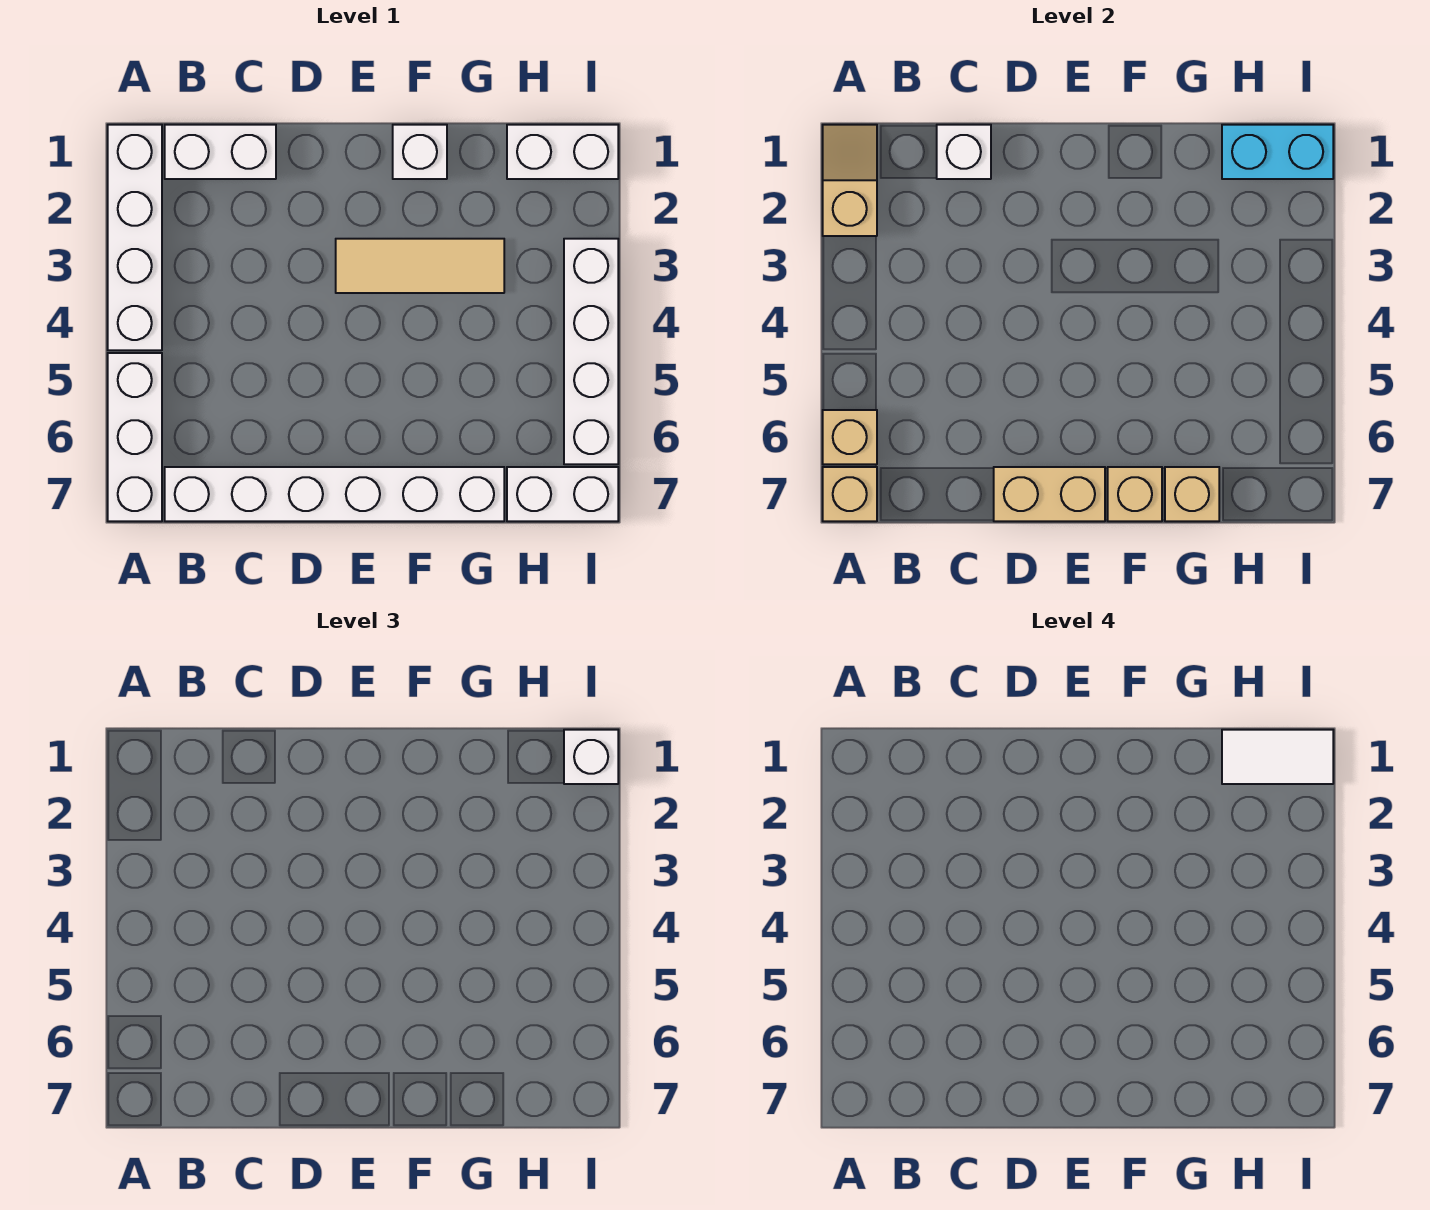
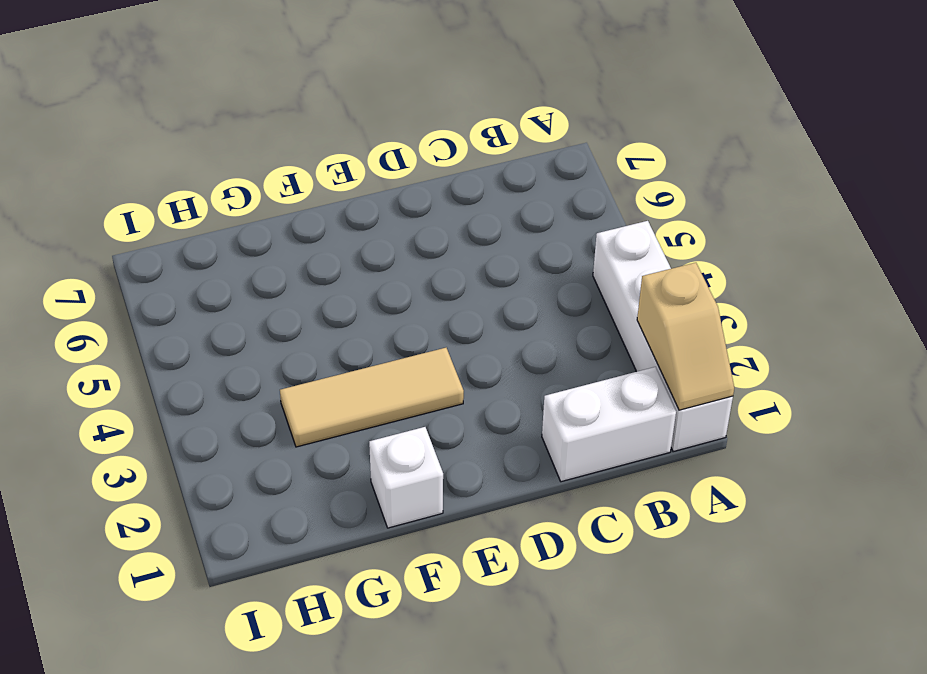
none -> white 1x3 brick [108,353,162,521]
none -> white 1x6 brick [165,467,504,521]
none -> white 1x2 brick [507,125,618,179]

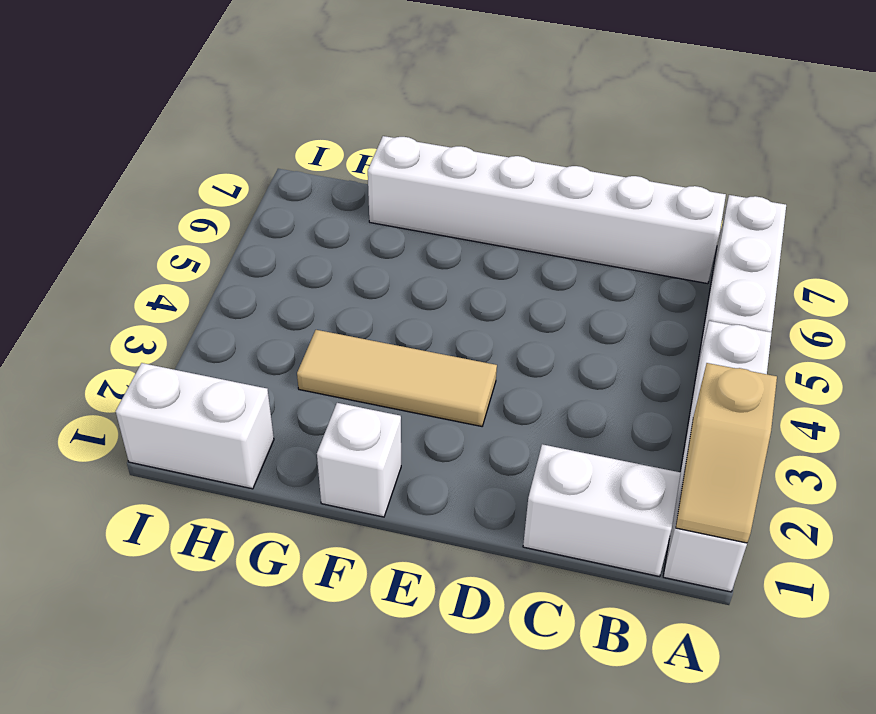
none -> white 1x2 brick [507,467,618,521]
none -> white 1x4 brick [564,239,618,464]
none -> tan 1x1 brick [823,410,877,464]

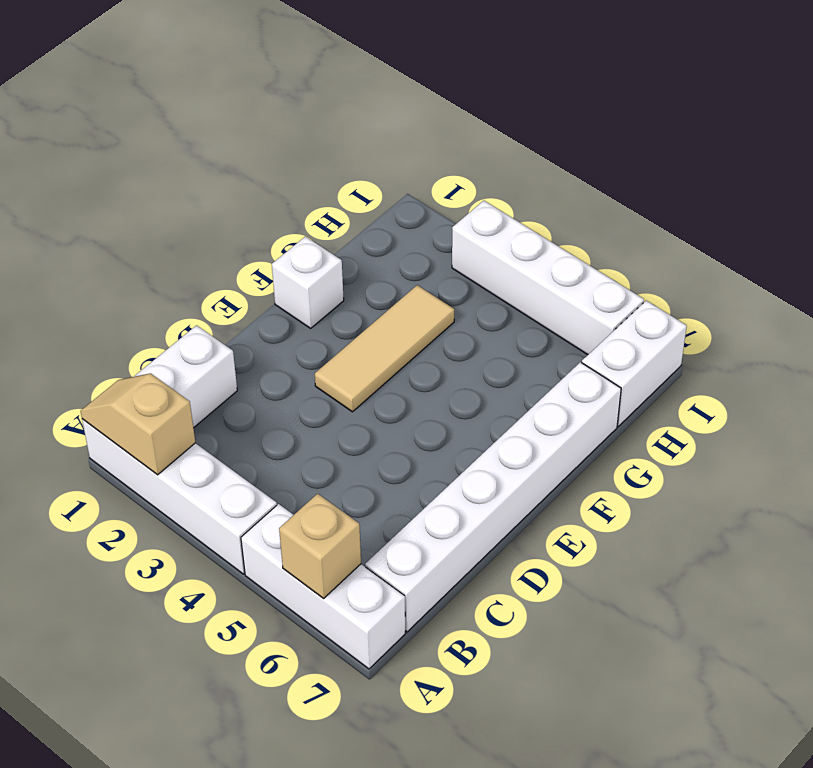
none -> white 1x2 brick [507,125,618,179]
none -> tan 1x1 brick [823,467,877,521]
none -> white 1x1 brick [937,125,991,179]

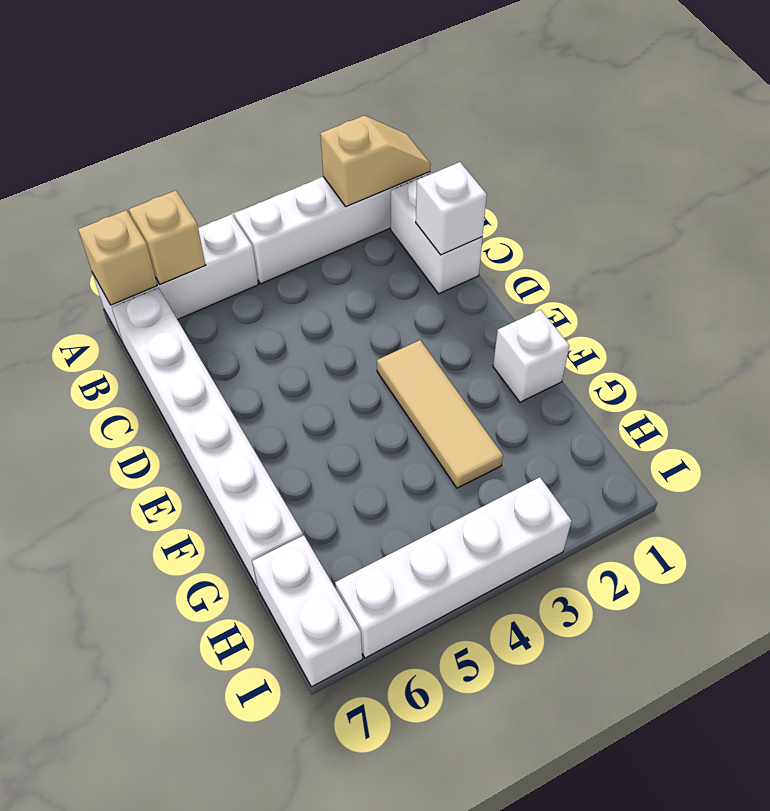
none -> white 1x2 brick [507,125,618,179]
none -> tan 1x2 brick [994,467,1105,521]
none -> tan 1x1 brick [1108,467,1162,521]

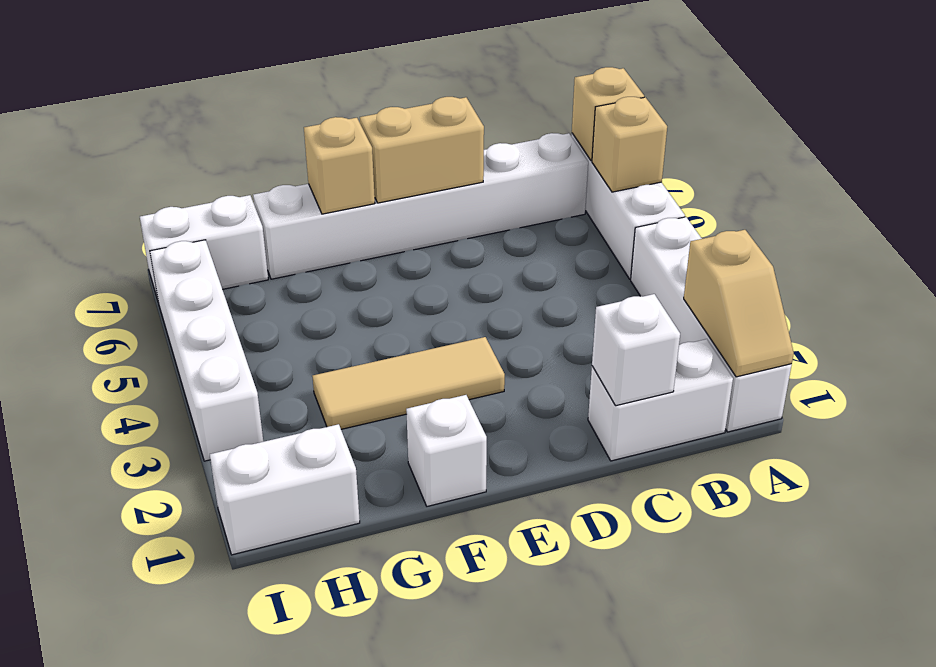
none -> tan 1x1 brick [1165,467,1219,521]
none -> cyan 1x2 brick [1222,125,1333,179]
none -> white 1x1 brick [564,730,618,784]

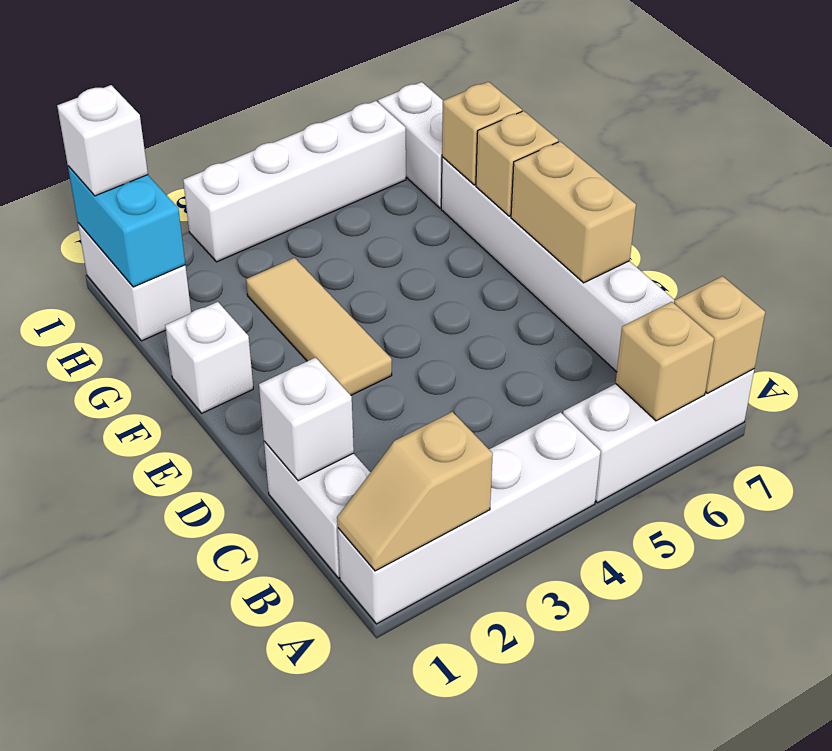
none -> white 1x2 tile [1222,730,1333,784]

